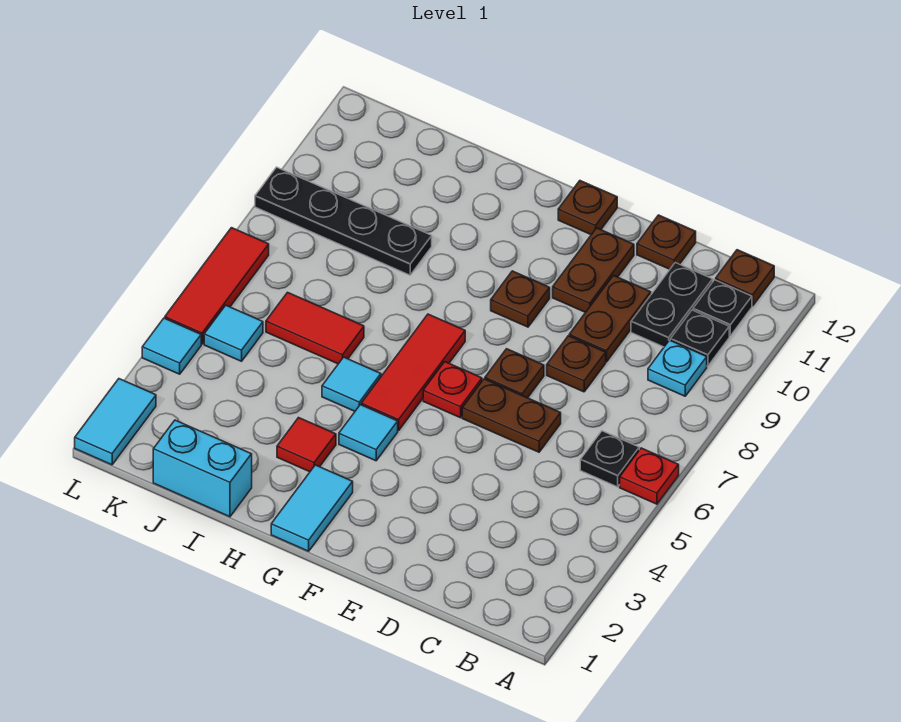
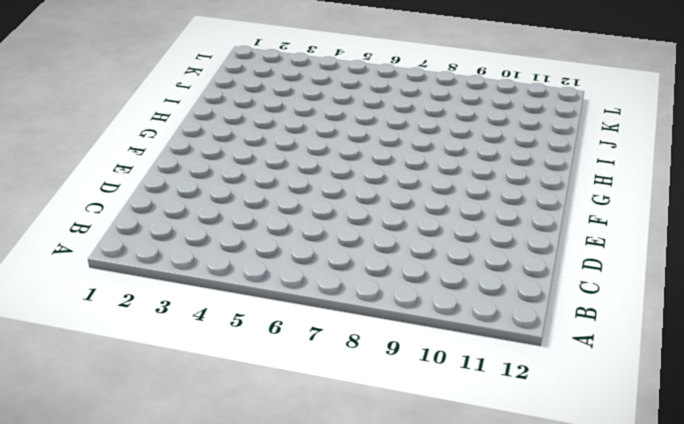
none -> red 1x1 plate [620,448,679,504]
none -> black 1x1 plate [580,431,639,487]
none -> cyan 1x1 plate [648,340,707,396]

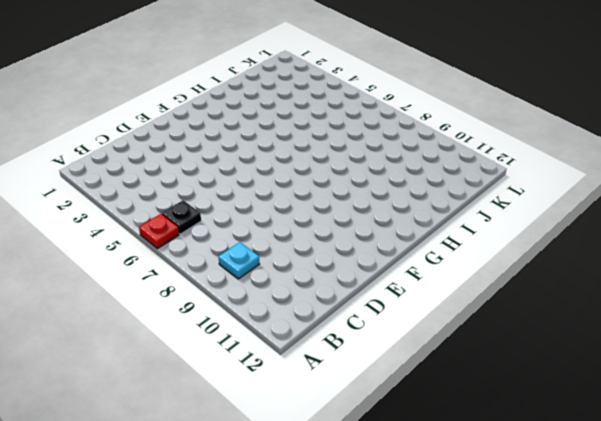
none -> black 1x1 plate [670,310,729,366]
none -> black 1x1 plate [693,280,752,336]
none -> brown 1x1 plate [716,250,774,306]

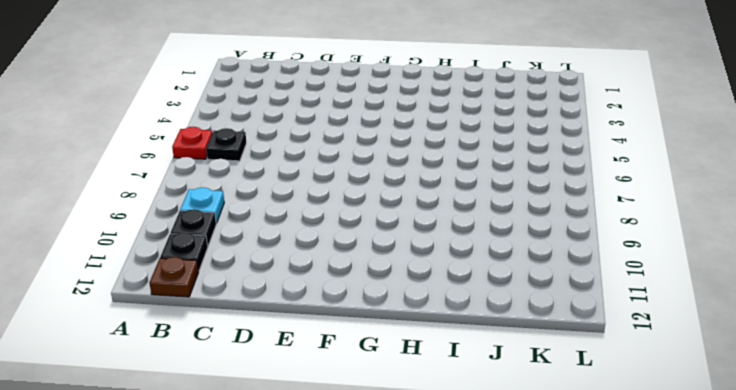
none -> black 1x2 plate [631,263,713,347]
none -> brown 1x2 plate [462,379,561,452]
none -> brown 1x1 plate [547,336,606,392]

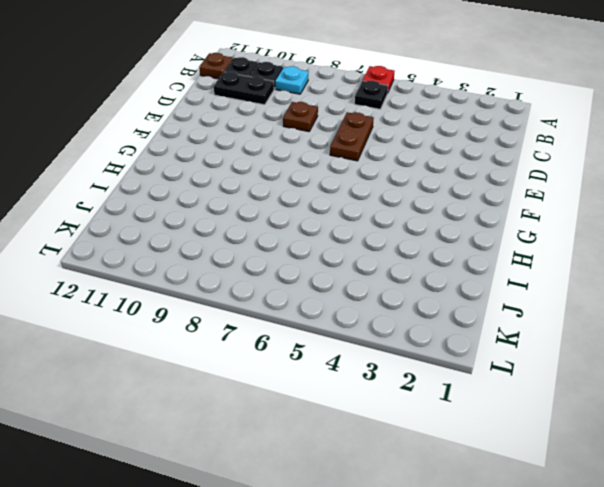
none -> brown 1x2 plate [569,276,651,362]
none -> brown 1x1 plate [637,215,696,269]
none -> brown 1x1 plate [485,349,544,398]

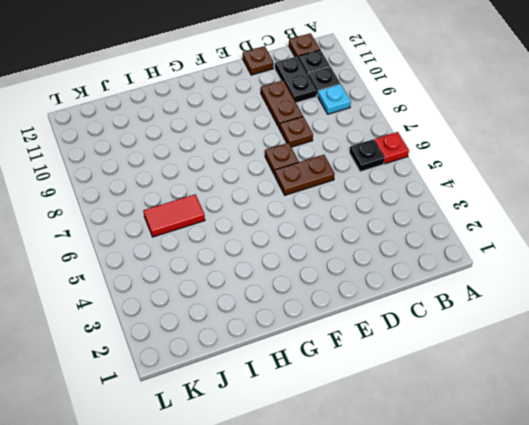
none -> brown 1x2 plate [553,228,634,312]
none -> red 1x1 plate [423,362,482,418]
none -> brown 1x1 plate [491,271,550,327]

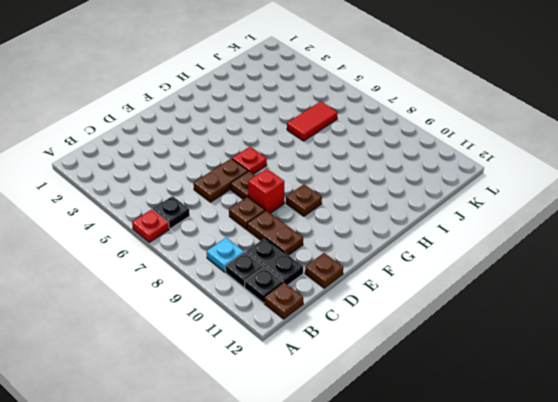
red 1x1 brick [248,169,284,213] -> none
none -> brown 1x2 plate [553,228,634,312]
none -> brown 1x1 plate [558,181,617,235]
none -> cyan 1x2 tile [271,465,353,551]

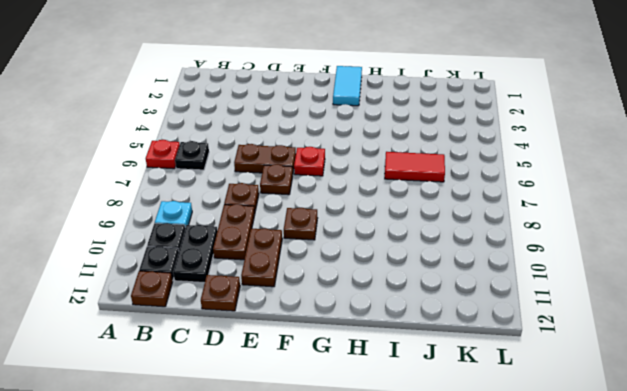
none -> brown 1x1 plate [558,181,617,235]
none -> cyan 1x1 tile [339,405,398,461]
none -> red 1x3 tile [361,314,465,431]

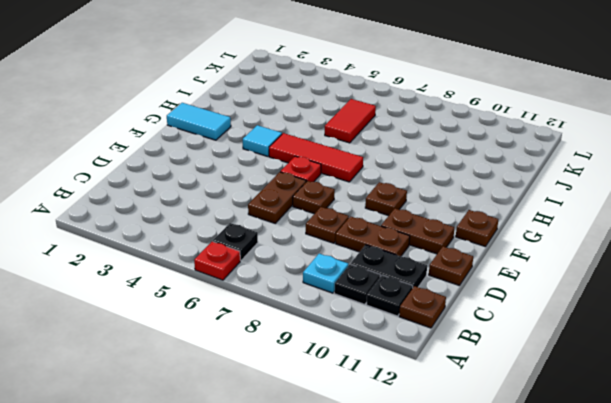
none -> red 1x1 tile [277,418,336,472]
none -> cyan 1x1 tile [322,357,381,411]
none -> cyan 1x2 brick [153,420,252,517]

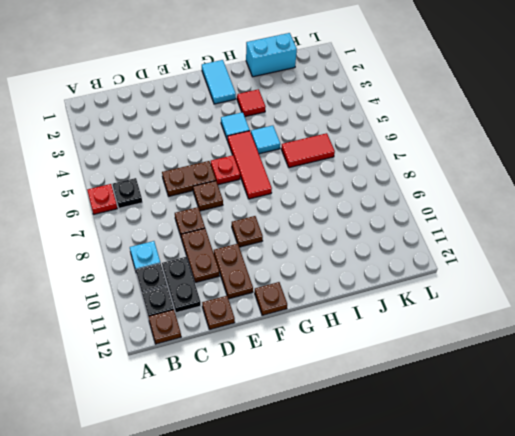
none -> black 1x4 plate [255,167,432,275]
none -> cyan 1x1 tile [204,305,263,361]
none -> cyan 1x2 tile [75,379,156,465]

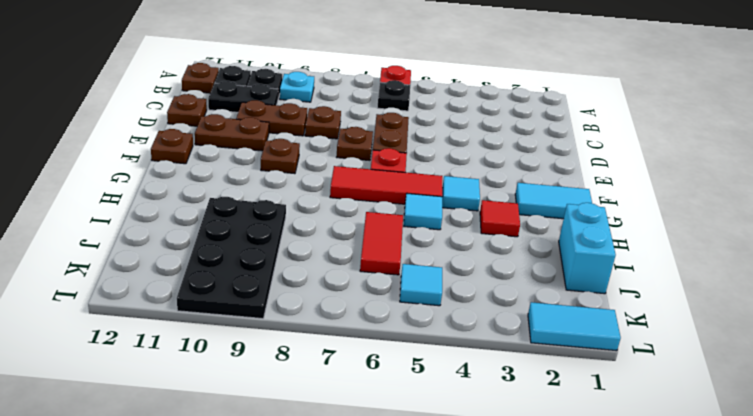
black 2x4 plate [177,197,286,319] -> black 1x4 plate [255,167,432,275]
none -> cyan 1x1 tile [142,318,201,374]
none -> red 1x3 tile [165,228,269,344]

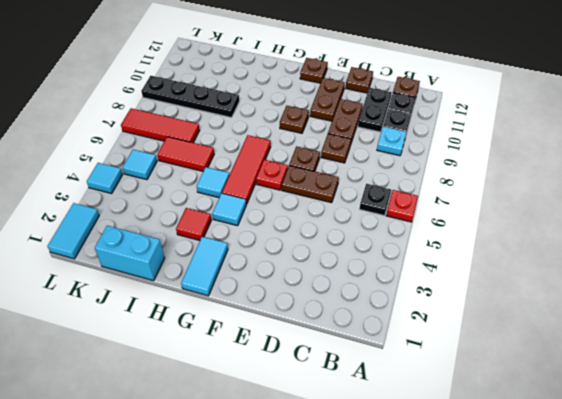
red 1x3 tile [121,108,200,143] -> red 1x3 tile turned to [165,228,269,344]

